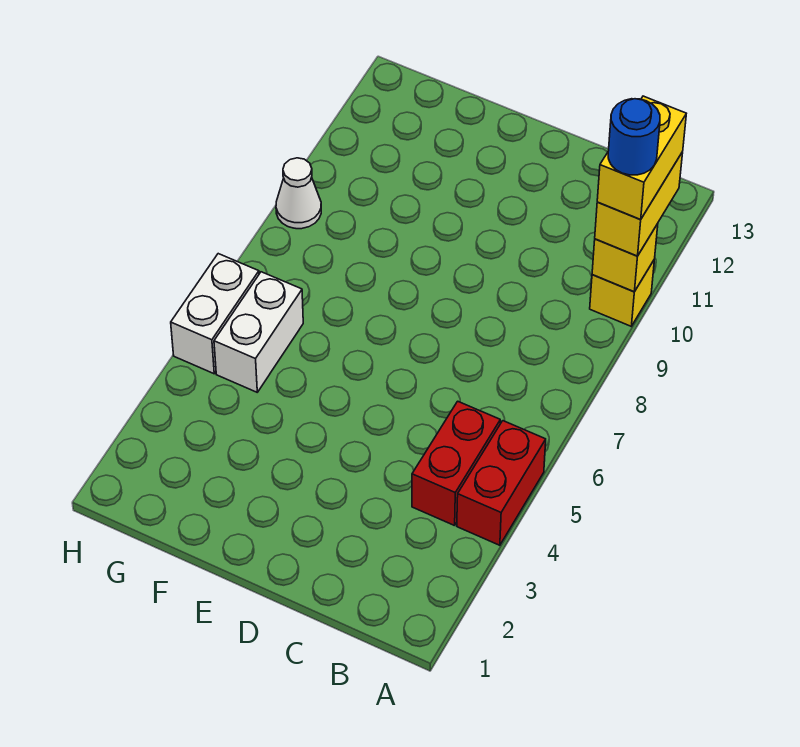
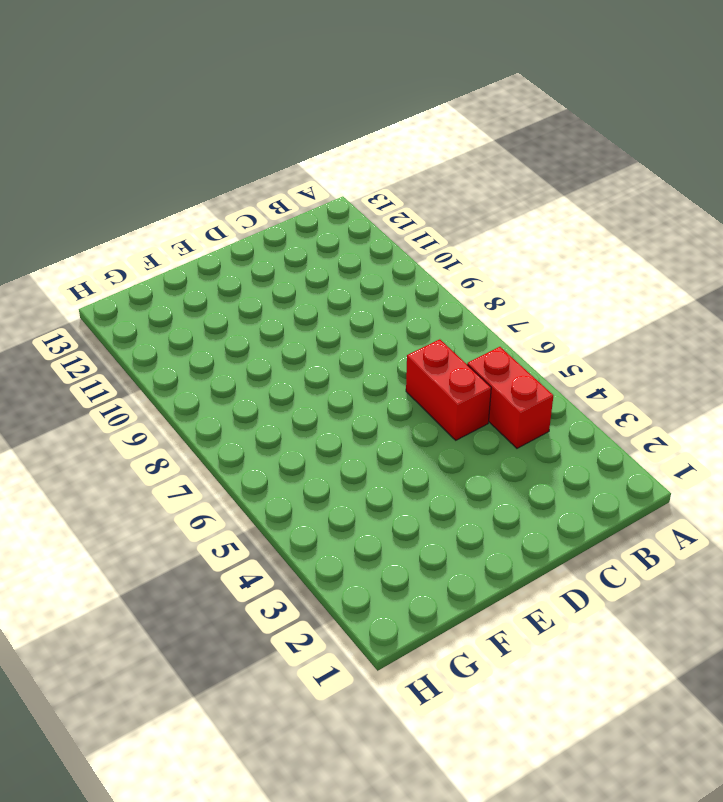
red 1x2 brick [406,339,491,440] -> red 1x2 brick moved to [457,421,546,545]
none -> yellow 1x1 brick [590,260,654,326]
none -> white 1x2 brick [214,272,303,392]

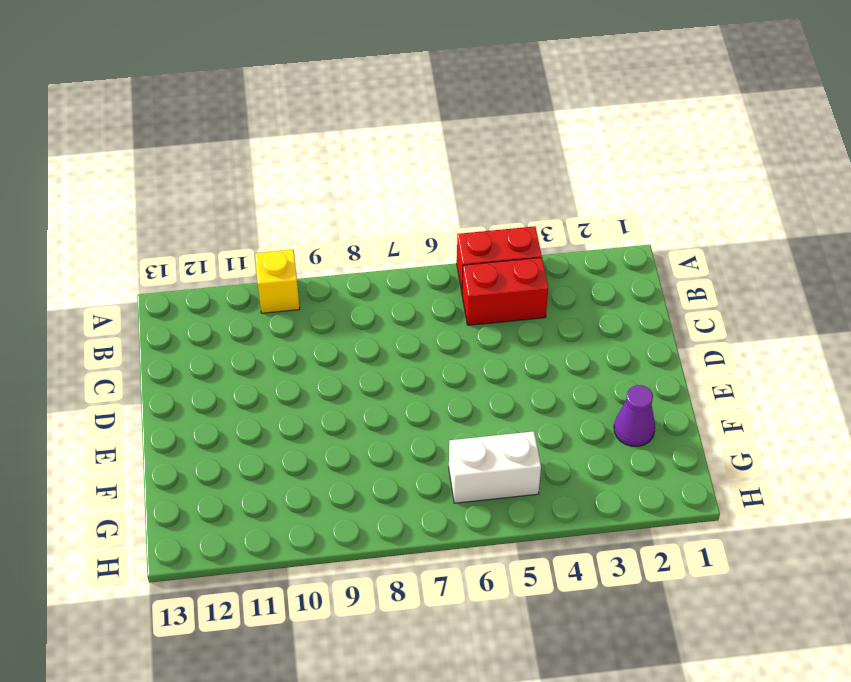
purple 1x1 cone [614,385,655,446] -> none
none -> white 1x2 brick [171,254,259,374]
none -> white 1x1 cone [276,158,321,229]

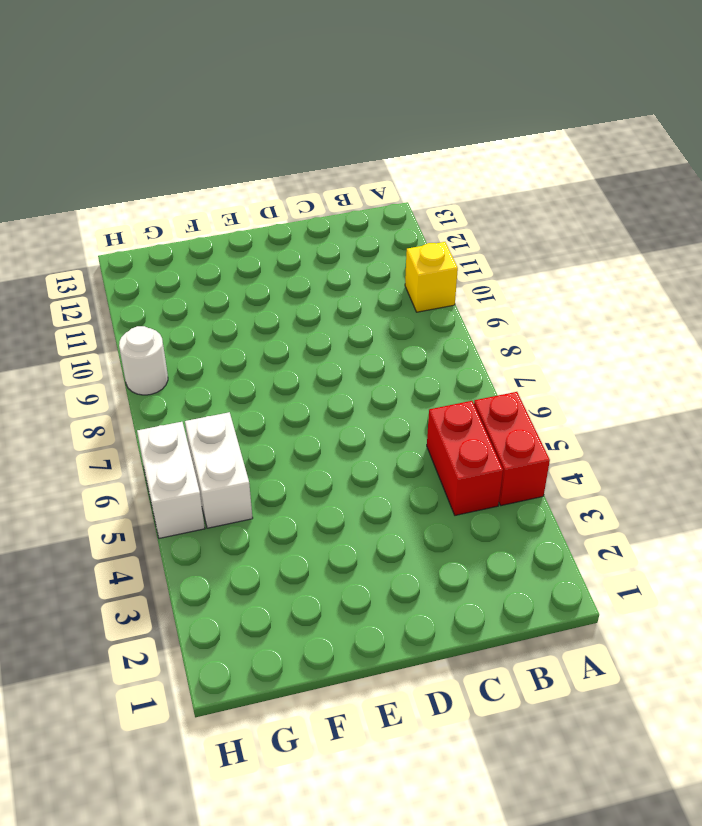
white 1x1 round brick [119,326,168,395] -> white 1x1 cone [276,158,321,229]
none -> yellow 1x1 brick [592,224,658,291]
none -> yellow 1x2 brick [595,152,683,256]

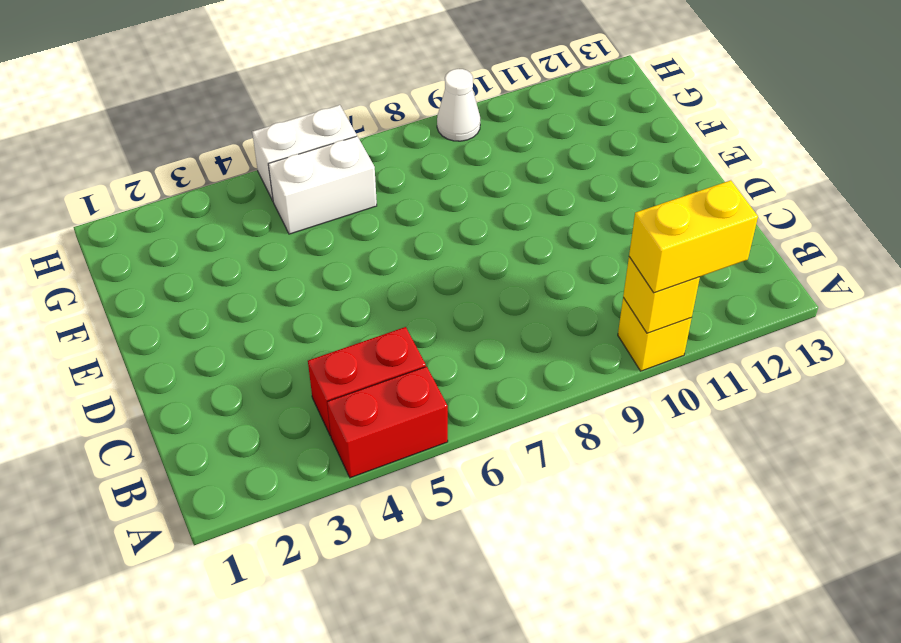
none -> yellow 1x2 brick [597,96,686,220]
none -> blue 1x1 round brick [608,99,660,175]

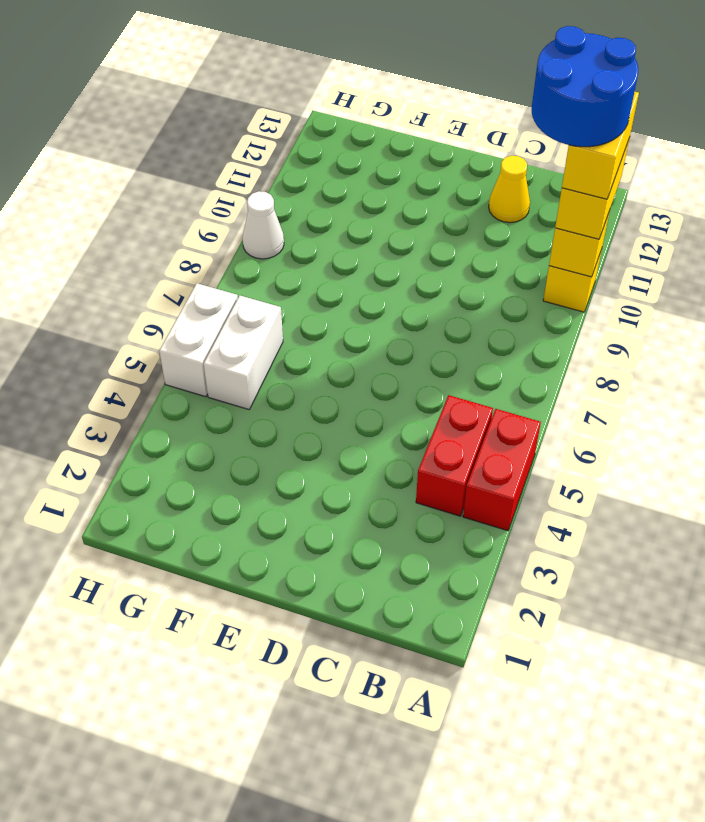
blue 2x2 round brick [532,26,638,147] -> blue 1x1 round brick [608,99,660,175]
yellow 1x1 cone [489,156,530,223] -> none

